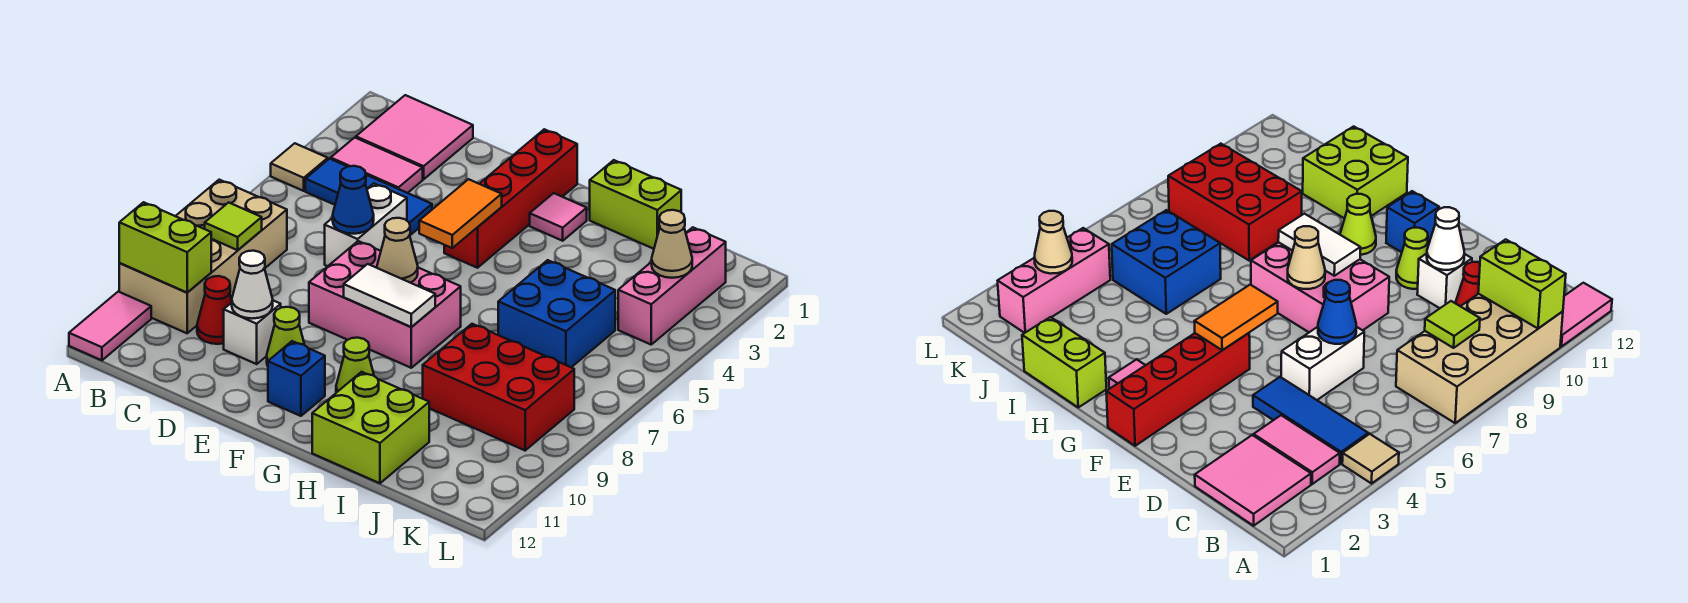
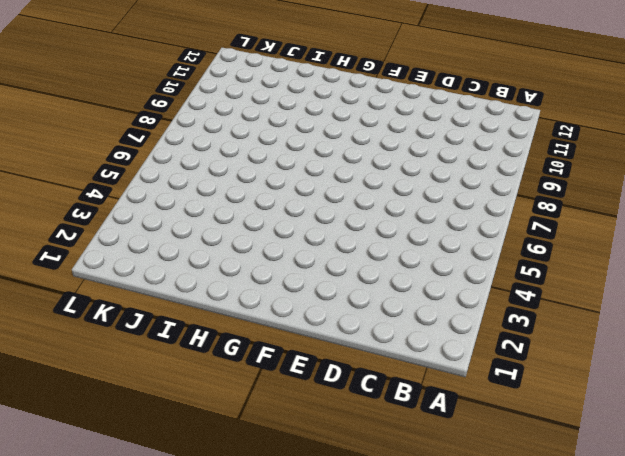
none -> tan 1x1 tile [271,143,328,191]
none -> tan 2x4 brick [119,180,287,333]
none -> pink 1x2 tile [69,292,151,360]

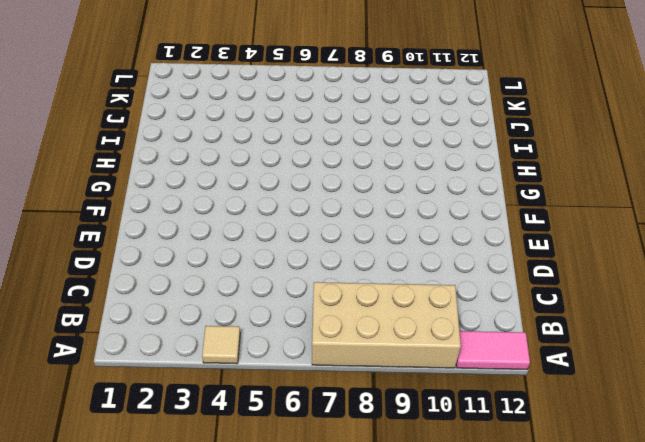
none -> pink 2x2 tile [356,95,473,179]
none -> pink 1x2 tile [331,138,423,193]
none -> blue 1x3 tile [305,159,432,235]

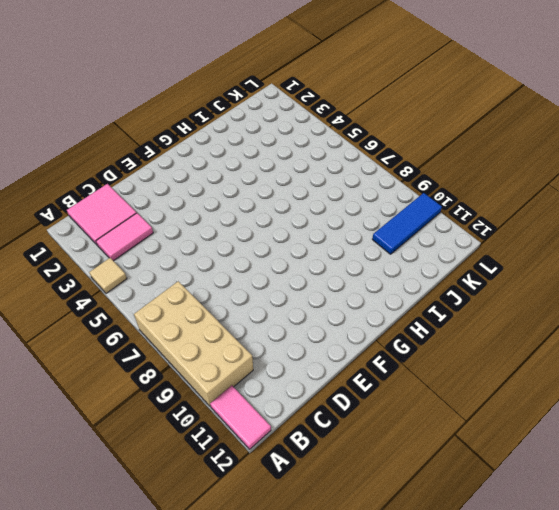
blue 1x3 tile [372,193,442,254] -> blue 1x3 tile moved to [305,159,432,235]
none -> red 1x1 cone [197,276,232,344]
none -> white 1x2 brick [325,183,407,266]
none -> white 1x1 brick [224,301,281,364]

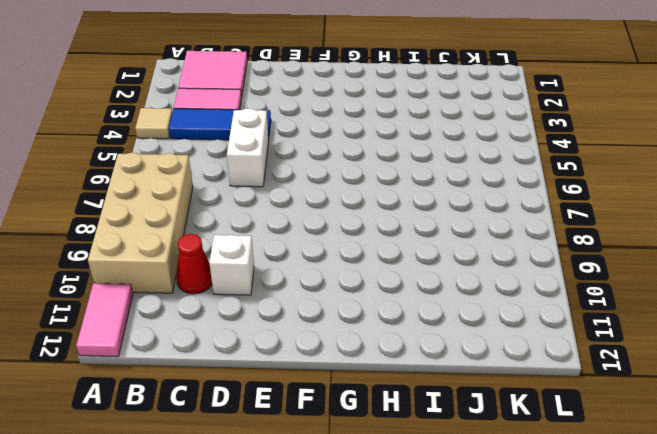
none -> pink 2x3 brick [309,241,461,368]
none -> lime 1x1 cone [267,307,305,366]
none -> red 1x4 brick [444,129,577,268]

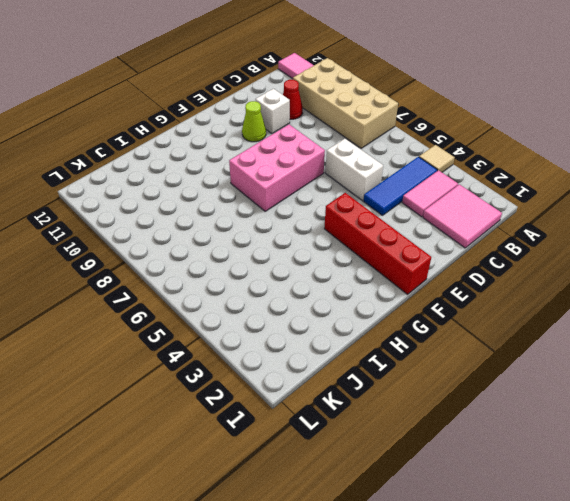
none -> blue 1x1 brick [268,341,325,416]
none -> pink 1x1 tile [530,193,587,241]
none -> lime 1x1 cone [336,338,374,393]

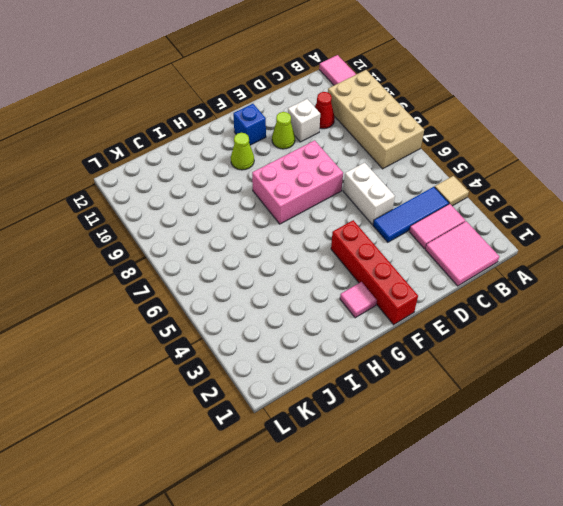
none -> lime 1x2 brick [590,160,681,249]
none -> lime 2x2 brick [312,372,429,483]
none -> blue 2x2 brick [498,260,615,367]

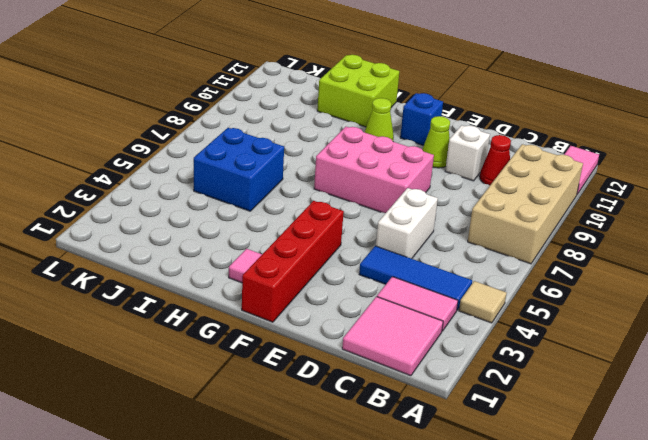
none -> lime 1x2 brick [590,160,681,249]
none -> red 2x3 brick [423,324,574,450]
none -> pink 1x3 brick [618,227,726,344]

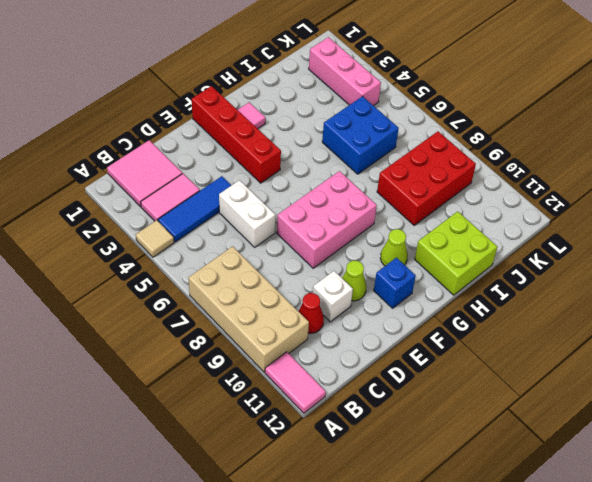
none -> lime 1x2 brick [590,160,681,249]
none -> lime 1x2 brick [119,202,211,293]
none -> lime 1x1 tile [205,202,262,250]

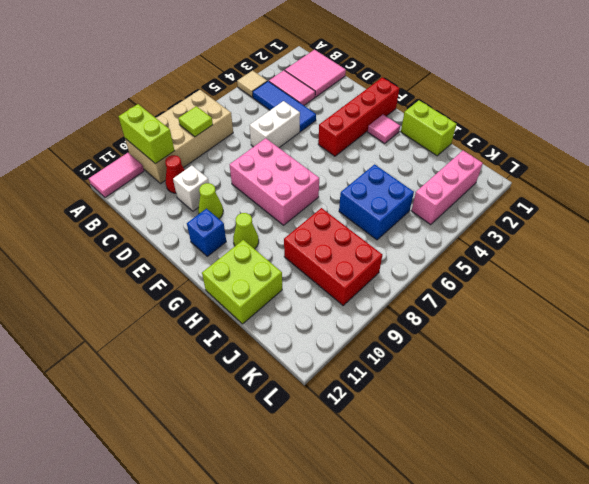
none -> blue 1x1 cone [333,166,374,234]
none -> white 1x1 cone [232,251,273,319]
none -> orange 1x2 tile [419,179,502,248]

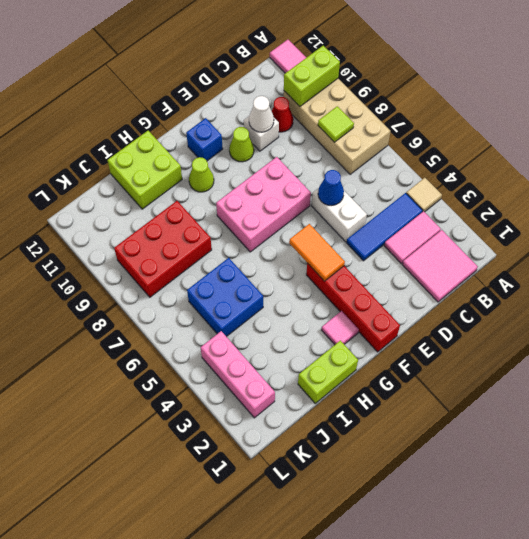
none -> tan 1x1 cone [377,218,418,283]
none -> white 1x2 tile [344,264,435,327]
none -> tan 1x1 cone [652,210,692,278]

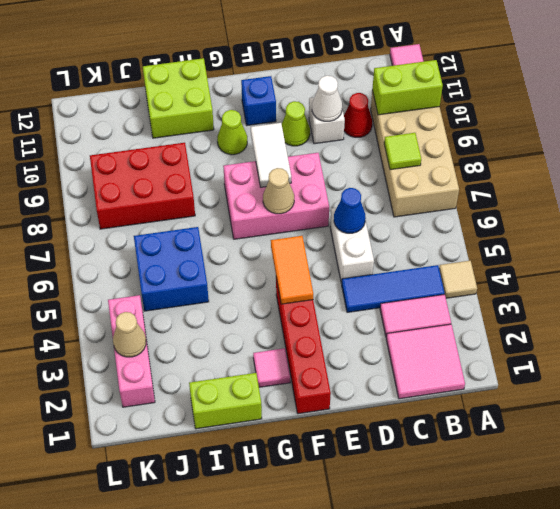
white 1x2 tile [251,123,291,187] -> white 1x2 tile turned to [344,264,435,327]

